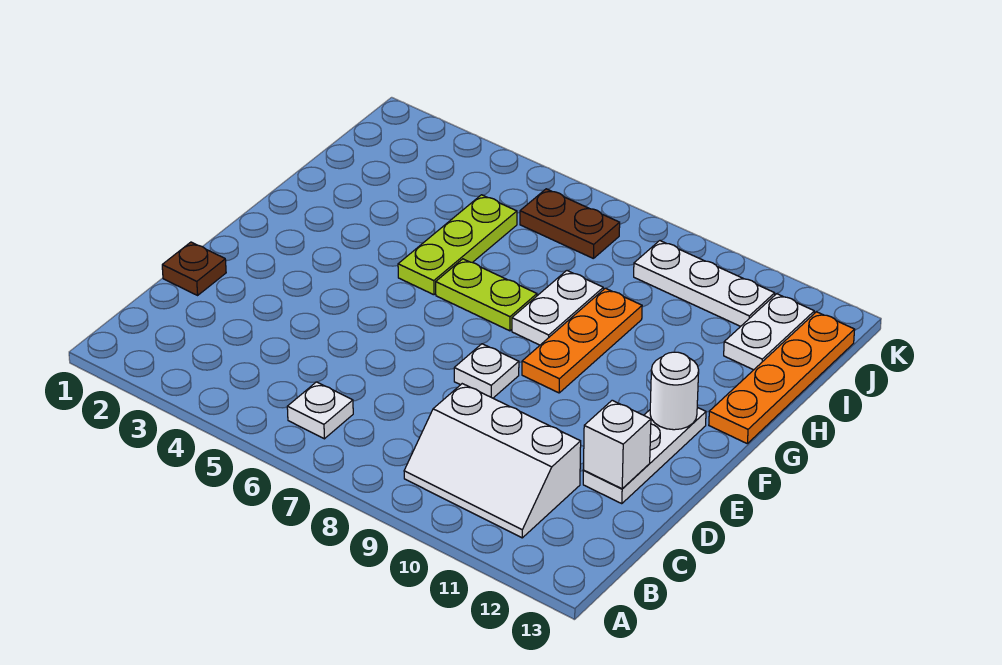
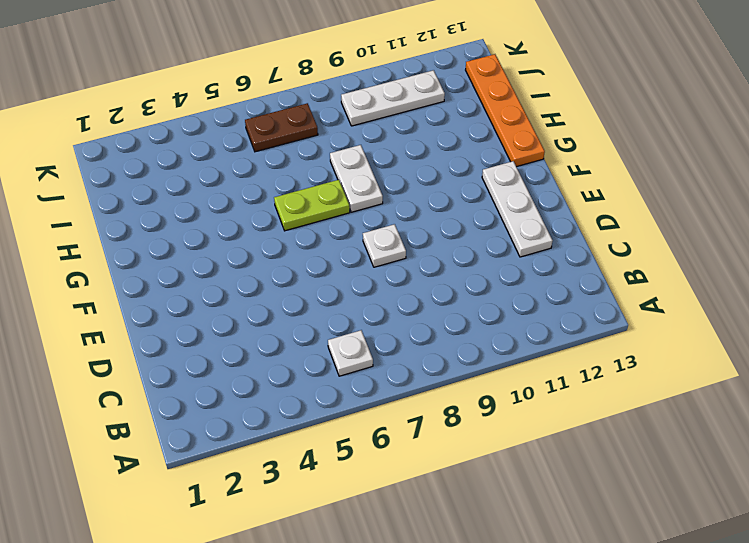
none -> white 2x3 slope [404,384,581,538]
none -> brown 1x1 plate [162,242,226,295]
none -> orange 1x3 plate [522,288,642,393]

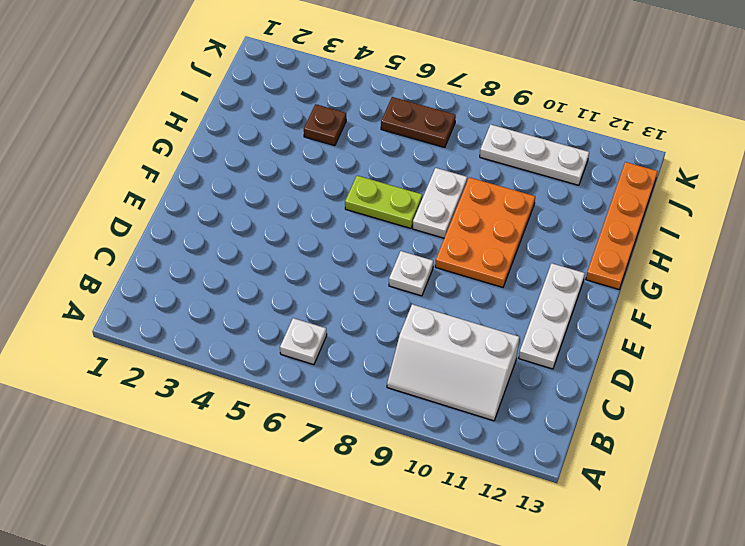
orange 2x3 plate [435,177,535,287] -> orange 1x3 plate [522,288,642,393]
brown 1x1 plate [304,104,346,146] -> brown 1x1 plate moved to [162,242,226,295]
none -> lime 1x3 plate [398,195,517,295]
none -> white 1x2 plate [724,294,814,370]
none -> white 1x1 brick [583,400,651,489]

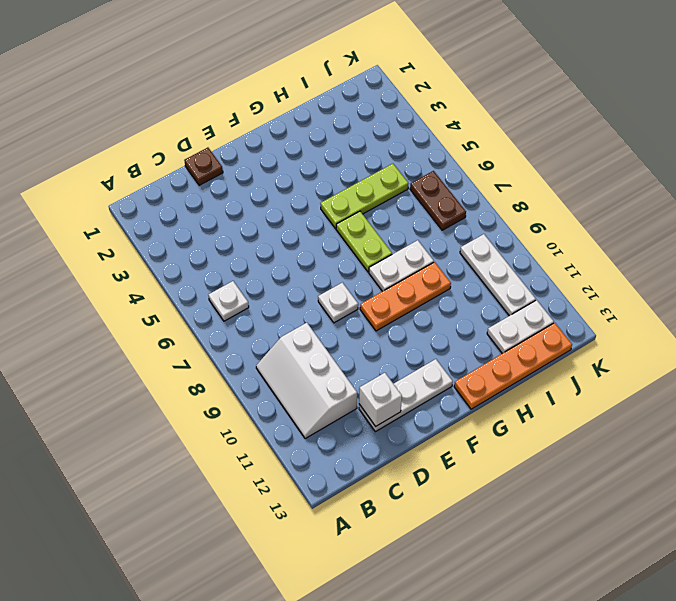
none -> white 1x1 round brick [650,352,699,430]

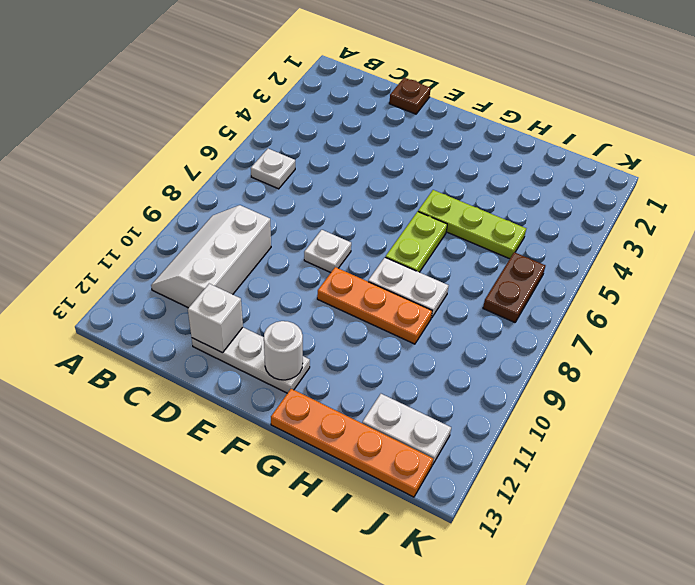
none -> white 1x3 plate [634,241,775,326]

